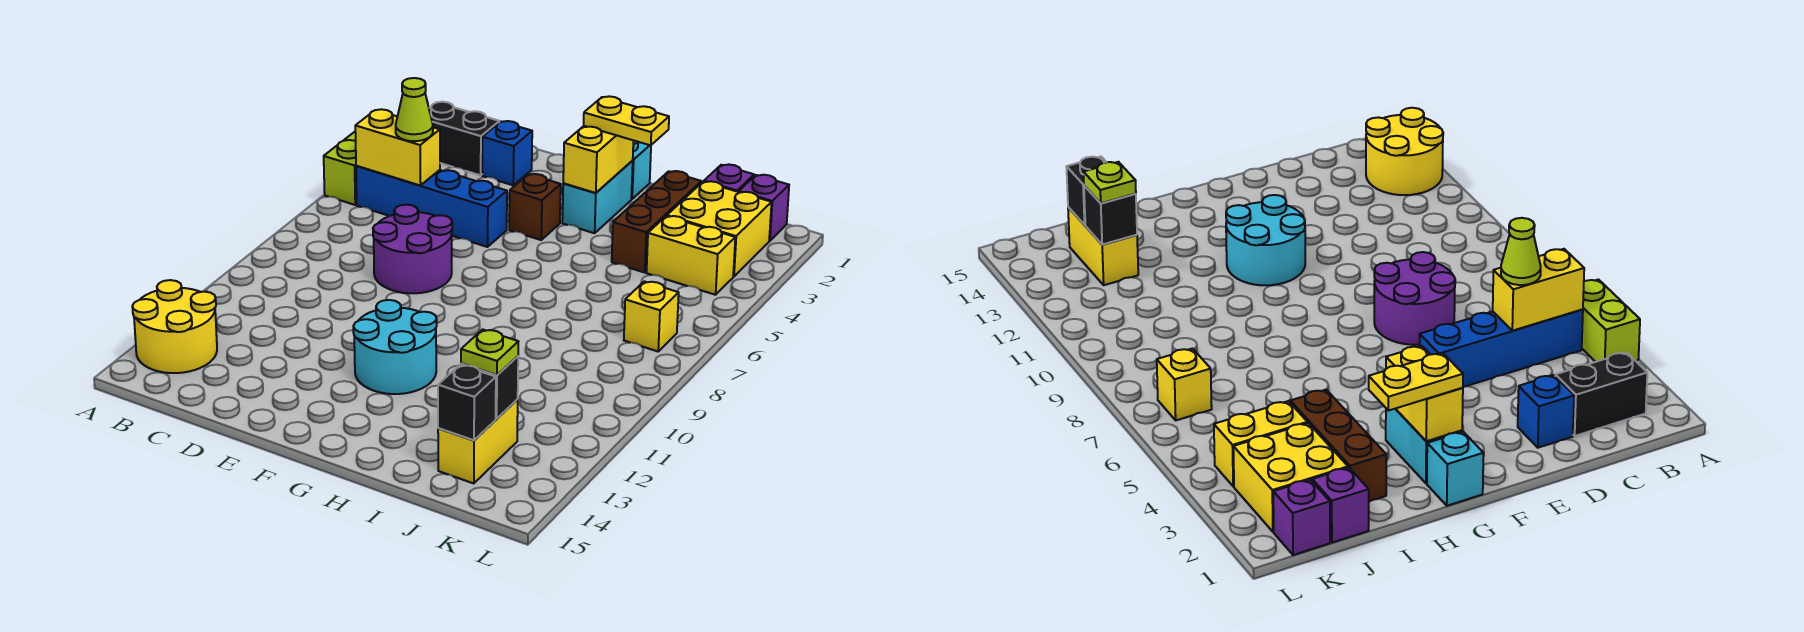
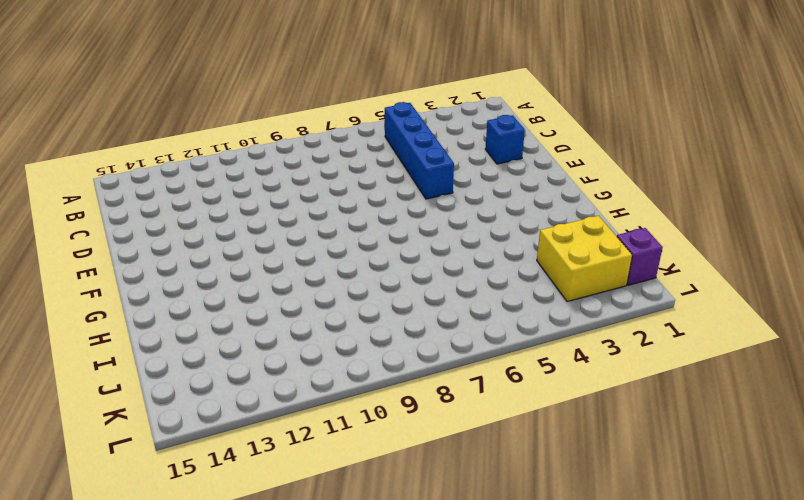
none -> lime 1x2 brick [324,132,357,205]
none -> yellow 2x2 round brick [132,280,217,373]
none -> black 1x2 brick [429,102,499,175]

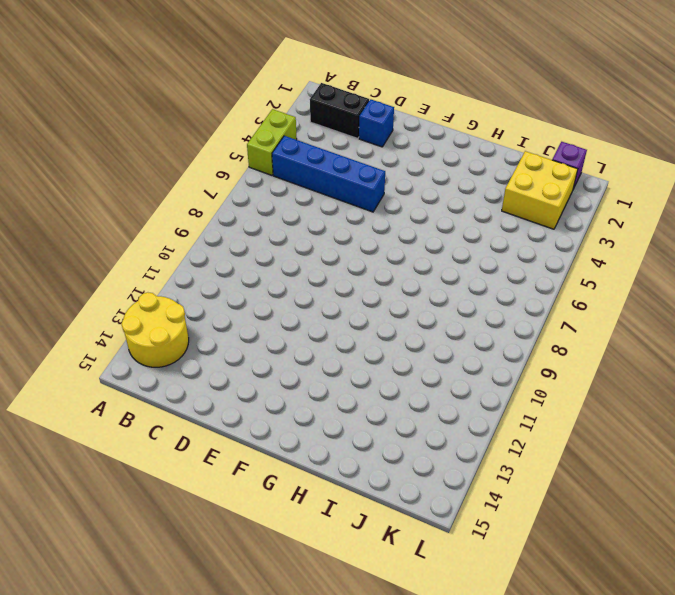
none -> purple 2x2 round brick [373,205,452,293]
none -> brown 1x1 brick [509,174,561,240]
none -> cyan 2x2 round brick [353,300,437,394]

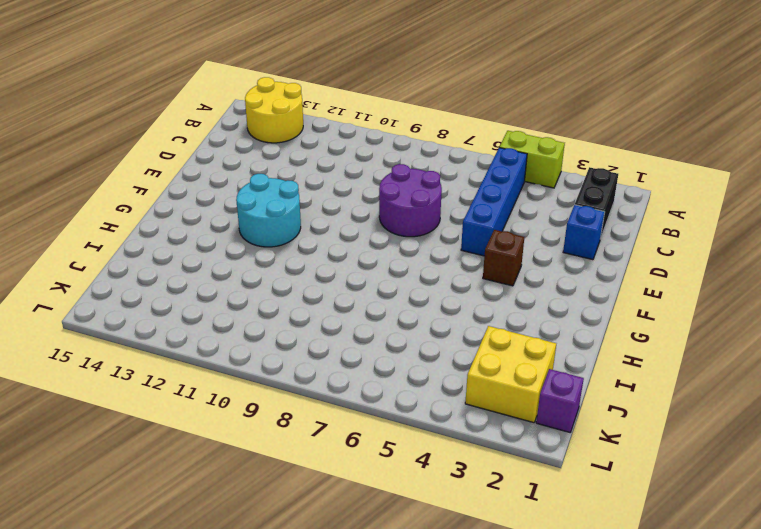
none -> cyan 1x1 brick [631,141,651,199]
none -> cyan 1x2 brick [562,161,633,233]
none -> brown 1x3 brick [612,171,701,272]

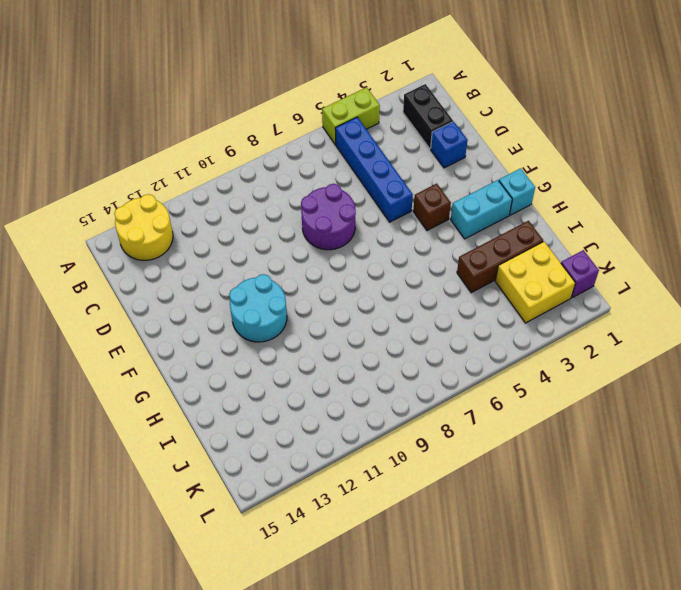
none -> purple 1x1 brick [704,165,754,192]
none -> yellow 1x2 brick [647,216,735,295]
none -> yellow 1x2 brick [438,400,518,484]

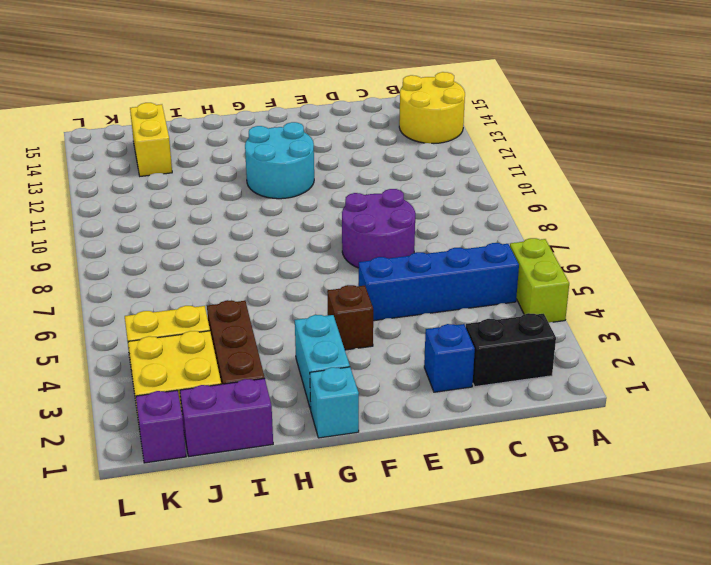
purple 1x2 brick [180,379,273,456] -> purple 1x1 brick [704,165,754,192]
none -> yellow 1x1 brick [624,281,679,351]
none -> yellow 1x2 brick [355,109,440,186]
none -> yellow 1x2 brick [563,126,633,193]

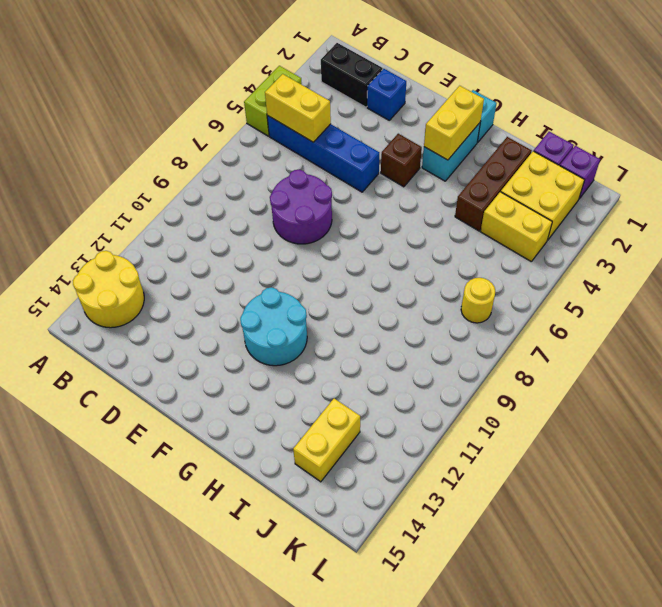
yellow 1x1 round brick [461,278,495,323] -> yellow 1x1 brick [624,281,679,351]
none -> black 1x1 brick [461,356,518,419]
none -> black 1x1 brick [438,365,496,440]
none -> lime 1x1 cone [396,78,433,141]

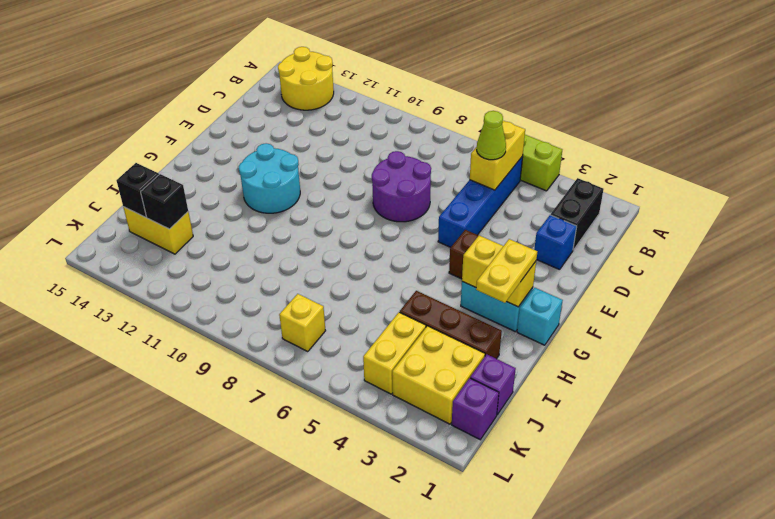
none -> lime 1x1 plate [461,329,518,375]

